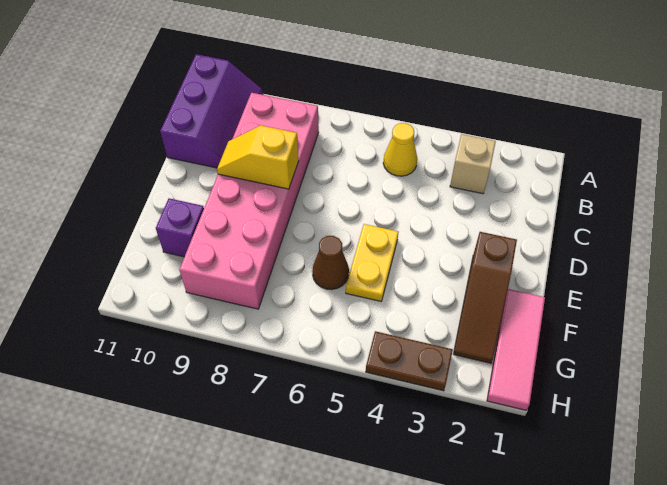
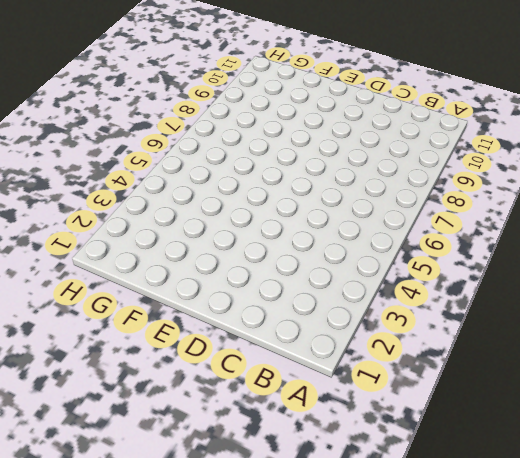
none -> purple 2x3 slope [160,54,263,168]
none -> tan 1x1 brick [450,134,496,194]

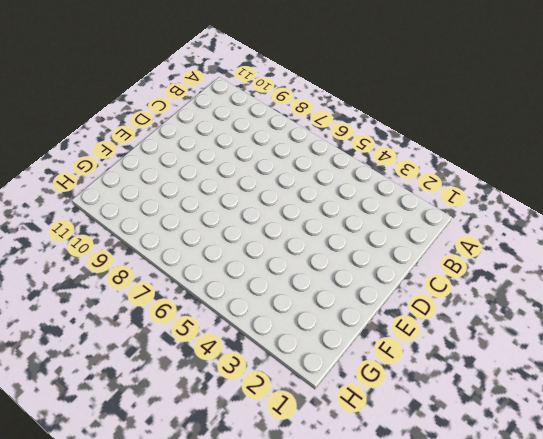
none -> purple 2x3 slope [160,54,263,168]
none -> tan 1x1 brick [450,134,496,194]

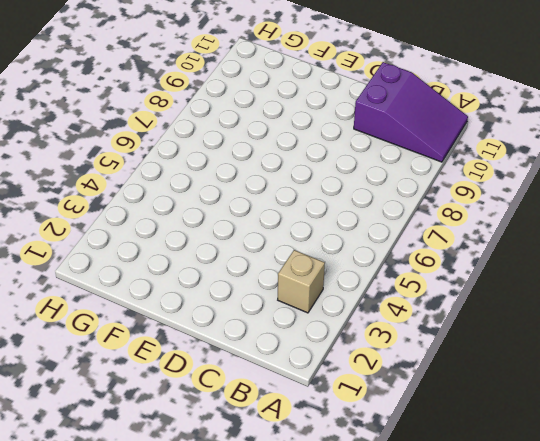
purple 2x3 slope [354,62,468,162] -> purple 2x3 slope turned to [160,54,263,168]
none -> yellow 1x1 cone [383,123,417,176]
none -> pink 2x6 brick [179,93,319,309]

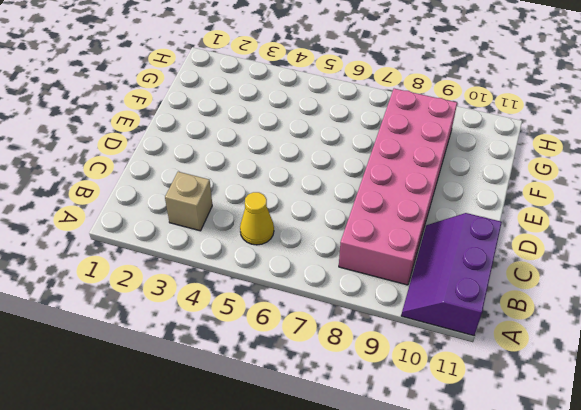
none -> brown 1x3 slope [454,232,517,363]
none -> yellow 1x2 plate [346,224,398,301]

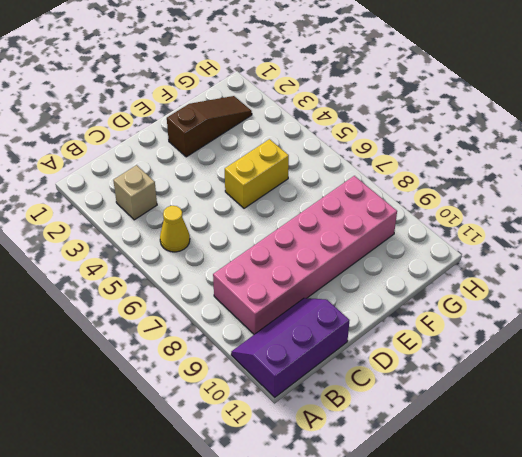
yellow 1x2 brick [225,139,289,208] -> yellow 1x2 plate [346,224,398,301]
none -> pink 1x3 tile [487,289,545,410]
none -> brown 1x1 cone [312,236,349,290]

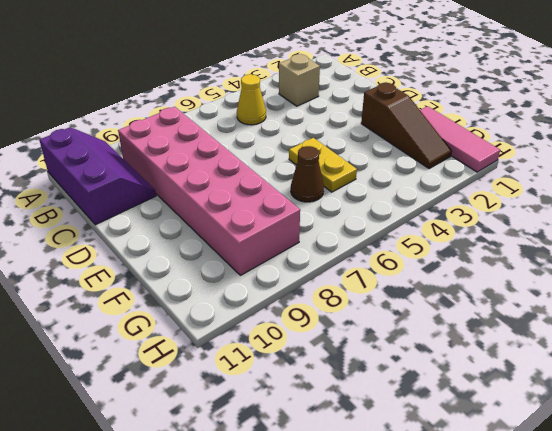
none -> purple 1x1 brick [156,198,204,257]
none -> brown 1x2 plate [366,331,453,391]

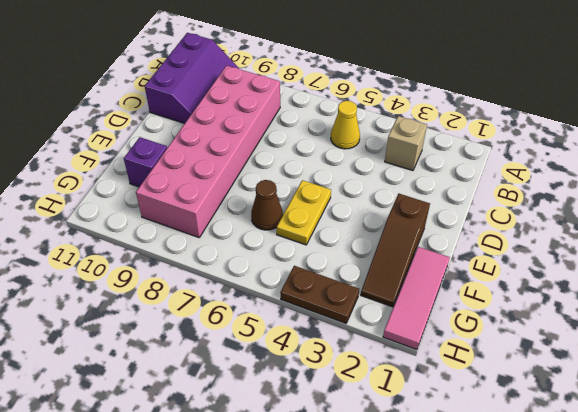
none -> yellow 1x2 slope [217,125,299,189]

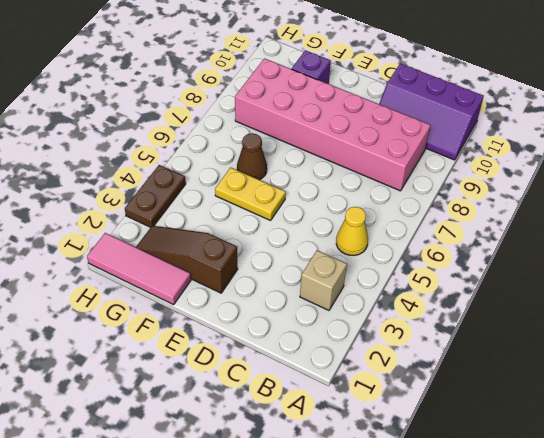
none -> yellow 1x2 slope [217,125,299,189]

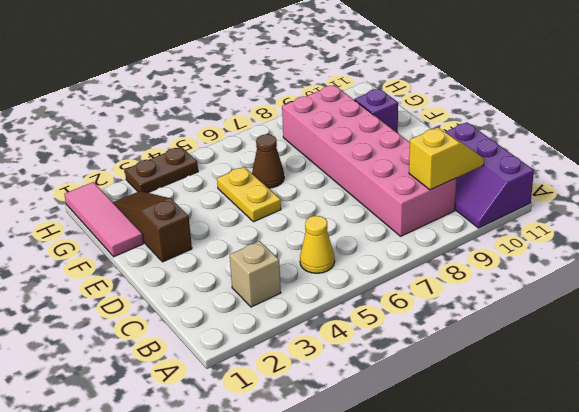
yellow 1x2 slope [409,127,484,190] -> yellow 1x2 slope moved to [217,125,299,189]

